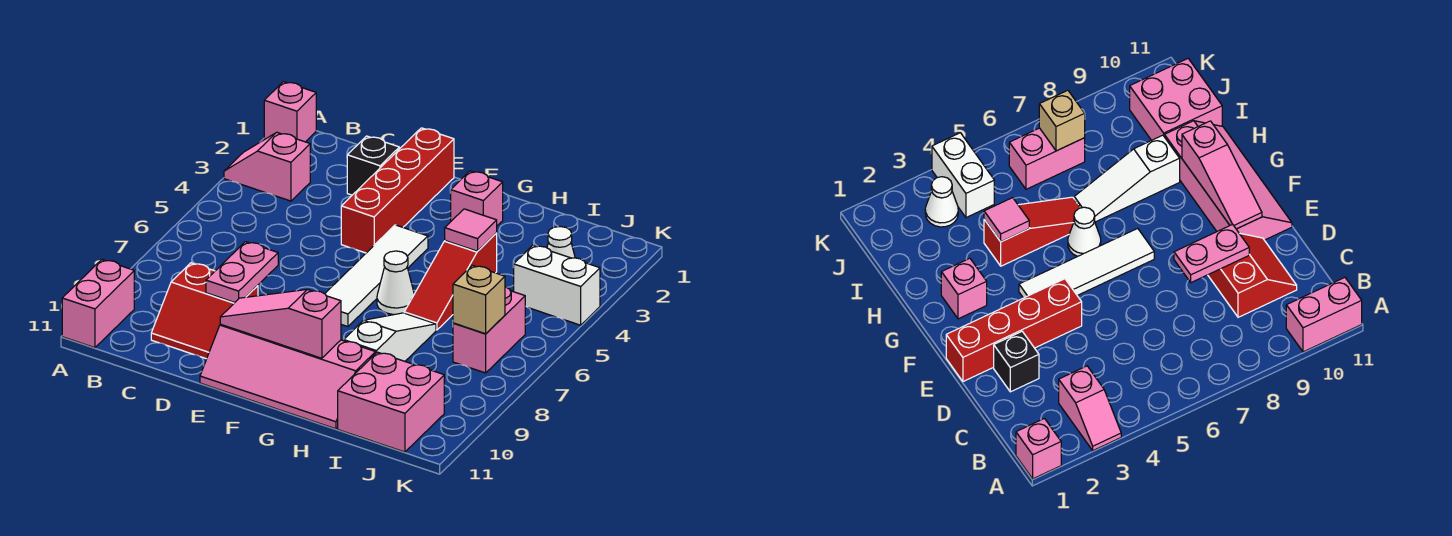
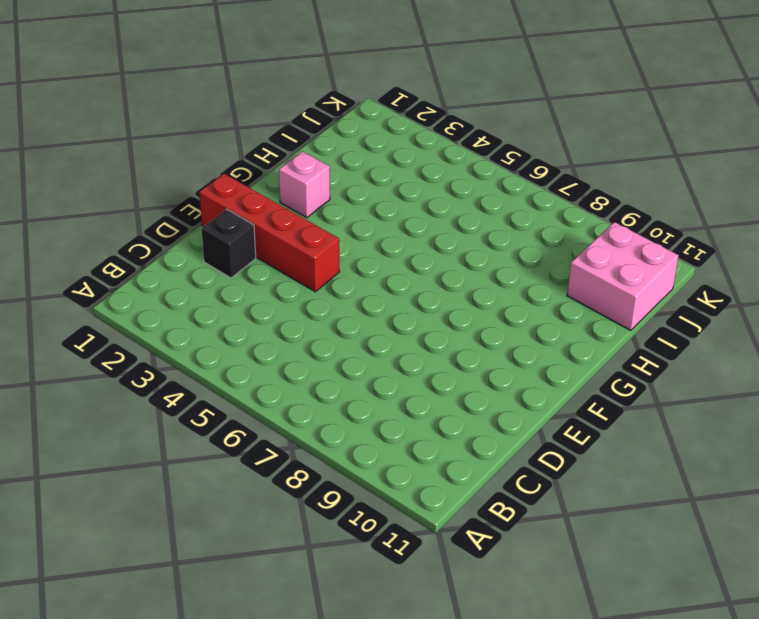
none -> pink 1x1 brick [264,82,316,142]
none -> pink 1x2 slope [224,132,310,201]
none -> pink 1x2 brick [62,260,134,348]

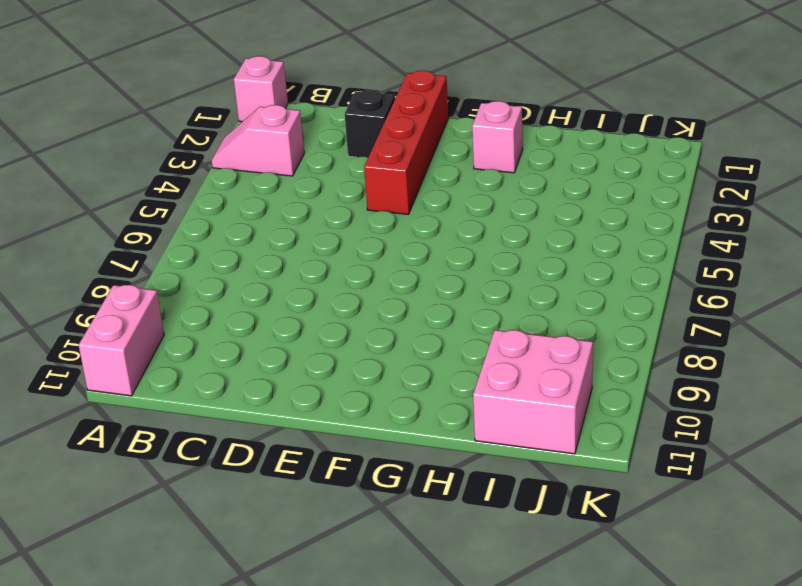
none -> red 2x2 slope [151,263,258,359]
none -> pink 2x4 slope [200,324,376,429]
none -> white 1x4 tile [325,225,428,327]

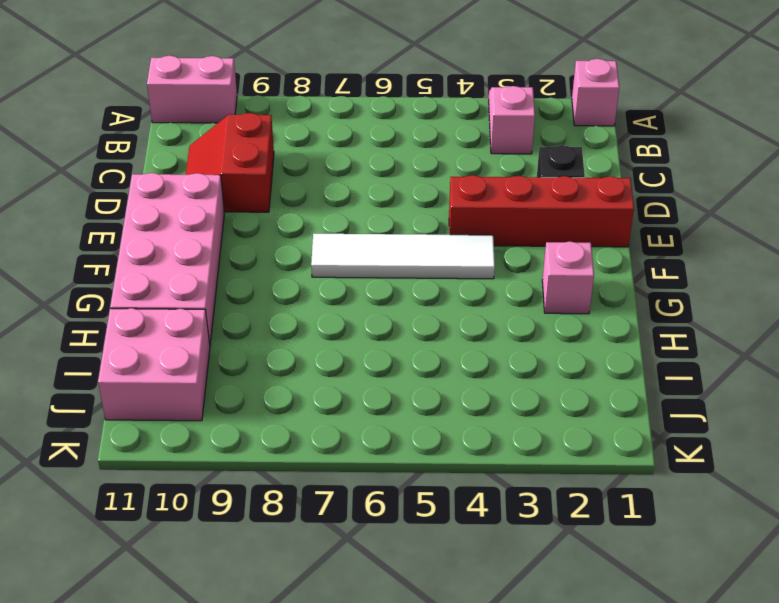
pink 2x4 brick [110,173,225,343] -> pink 2x4 slope [200,324,376,429]
none -> white 1x1 cone [377,251,414,314]
none -> red 1x3 slope [404,233,497,330]
none -> white 1x3 slope [344,313,436,361]

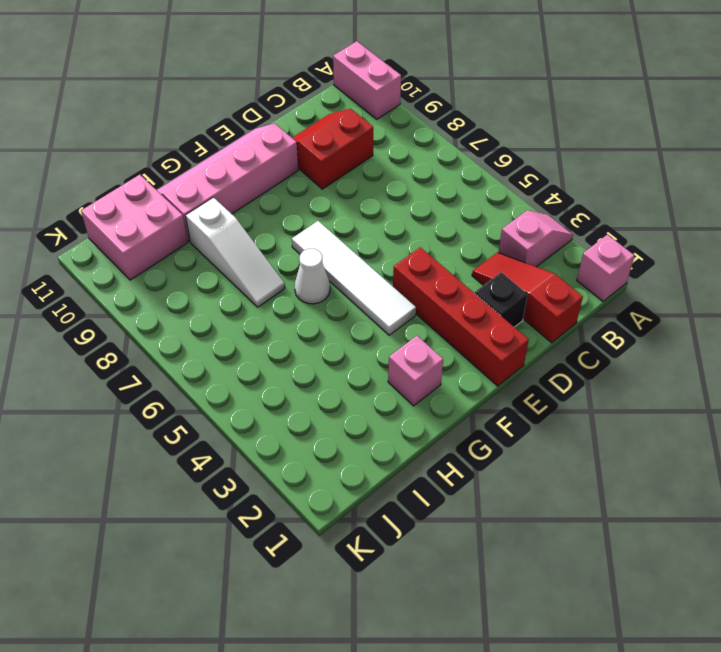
red 1x3 slope [472,253,583,343] -> red 1x3 slope moved to [404,233,497,330]
none -> white 1x1 cone [547,227,575,258]
none -> white 1x2 brick [514,245,600,325]
none -> pink 1x2 brick [453,287,525,373]

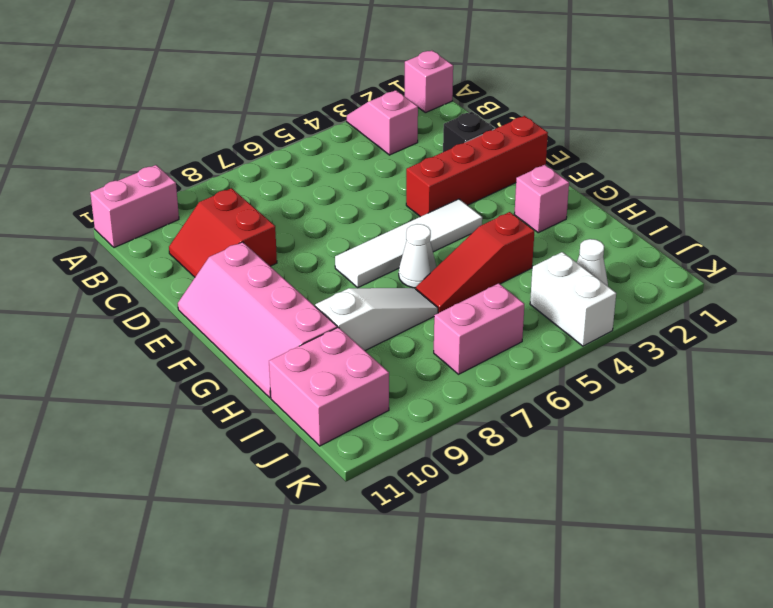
none -> pink 1x2 plate [206,242,278,302]
none -> pink 1x3 slope [220,289,341,358]
none -> pink 1x1 tile [445,209,497,251]

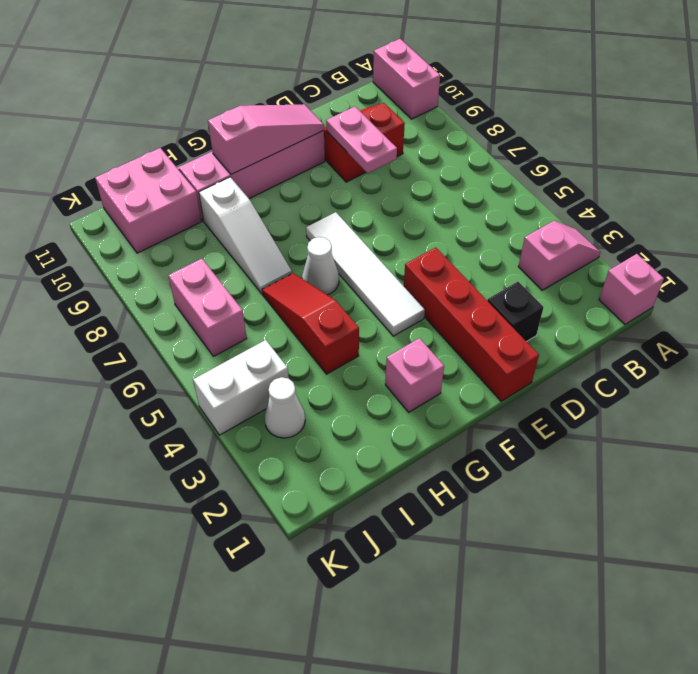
none -> pink 1x1 tile [445,209,497,251]
none -> tan 1x1 brick [453,265,505,334]

